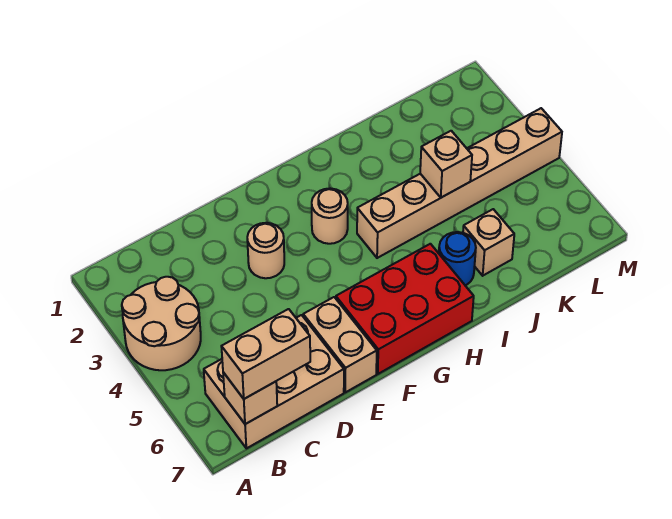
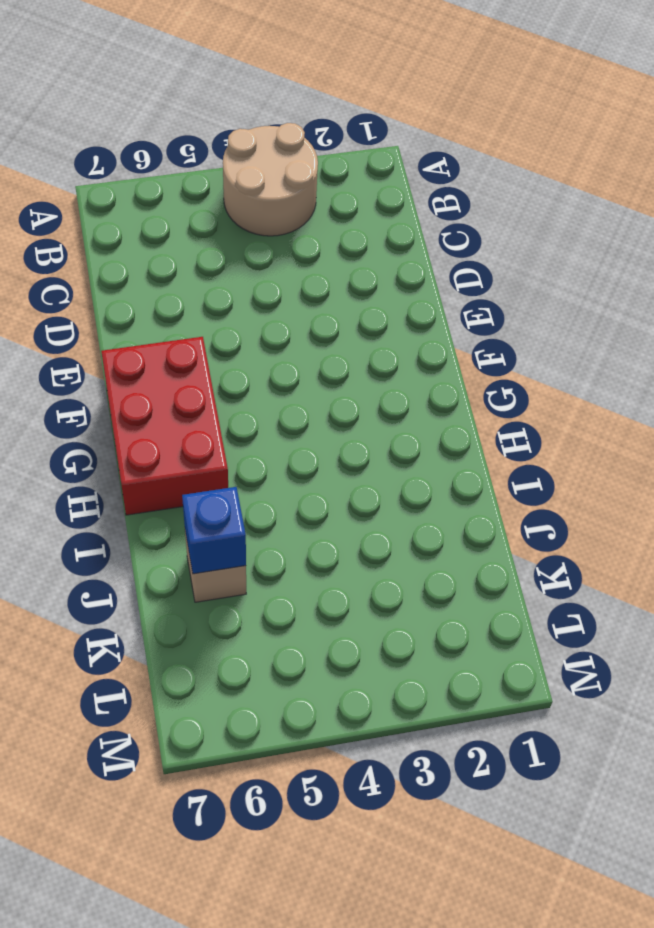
blue 1x1 brick [182,487,246,574] -> none
none -> tan 2x3 brick [204,315,344,448]
none -> tan 1x1 round brick [247,223,284,278]
none -> tan 1x2 brick [303,297,377,392]

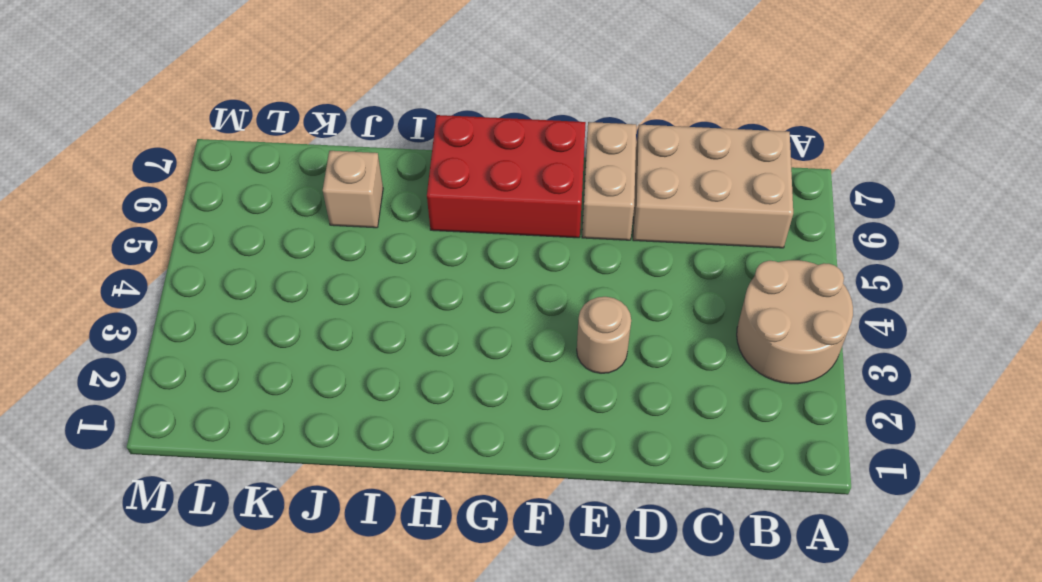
none -> tan 1x1 round brick [312,188,348,244]
none -> tan 1x6 brick [357,108,562,258]
none -> blue 1x1 round brick [439,232,476,285]

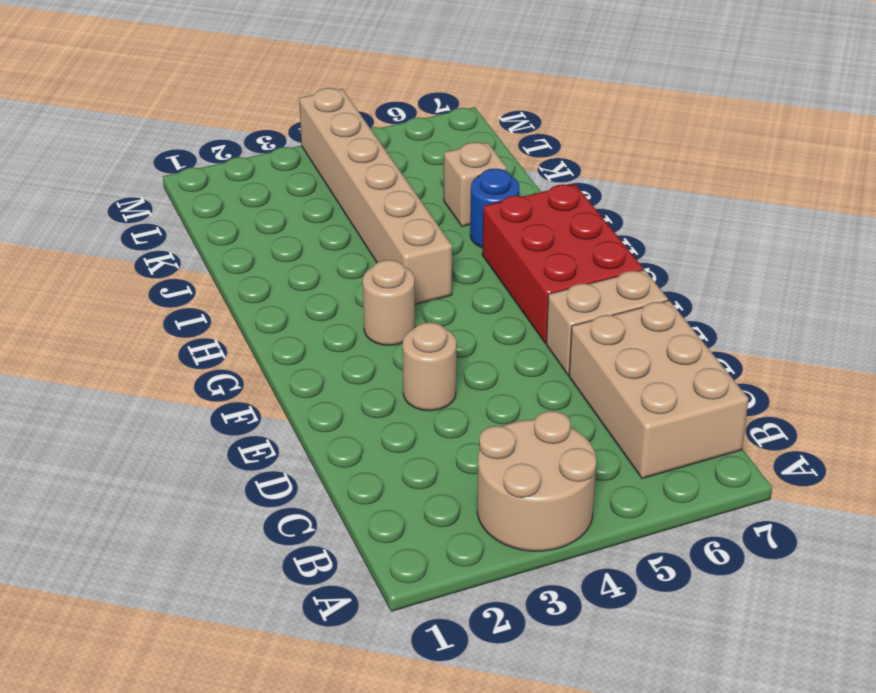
none -> tan 1x1 brick [223,372,277,424]
none -> tan 1x1 brick [420,131,472,198]
none -> tan 1x2 brick [221,309,310,399]

